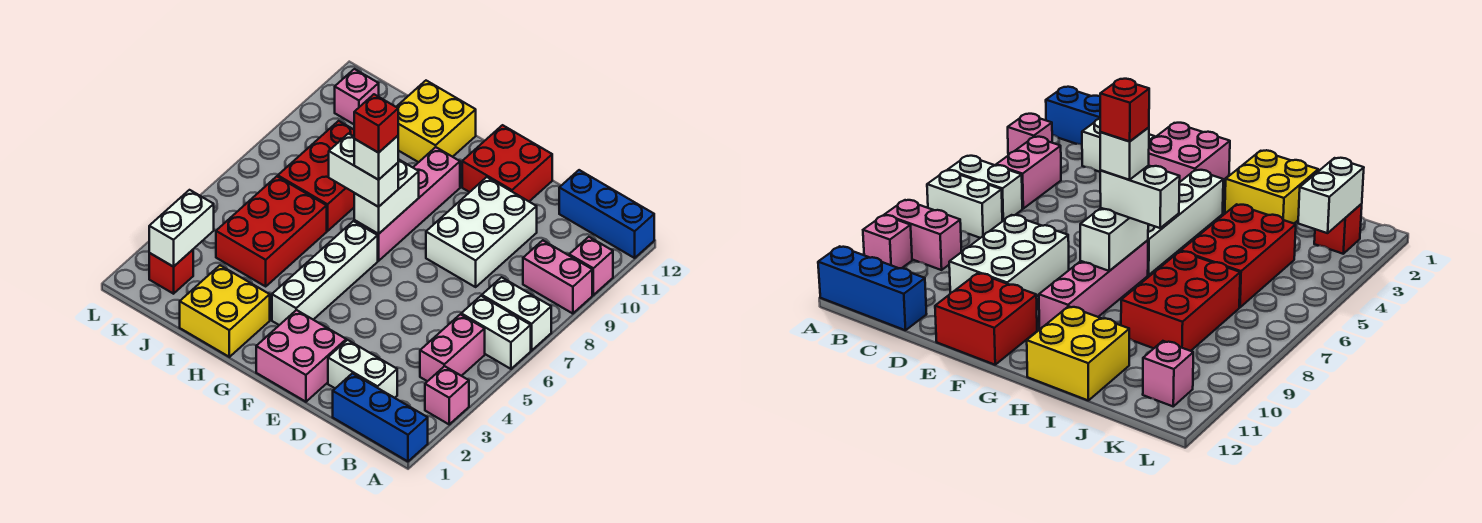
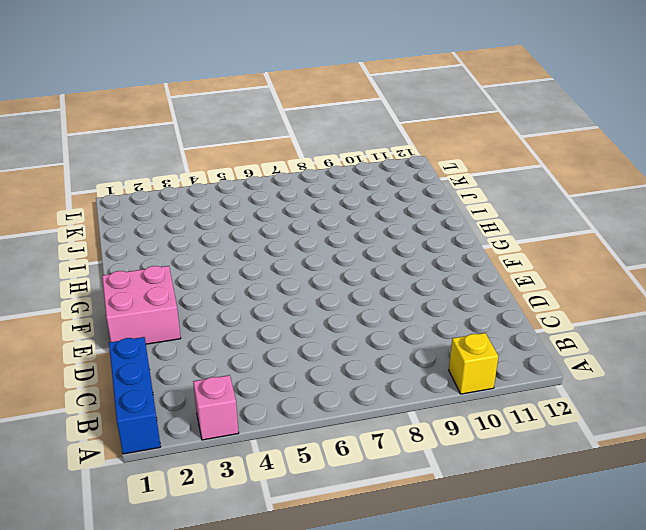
yellow 1x1 brick [449,333,499,394] -> pink 1x1 brick [569,237,613,295]
none -> white 1x2 brick [461,296,531,369]
none -> white 1x2 brick [482,277,551,350]
none -> pink 1x2 brick [523,240,592,314]

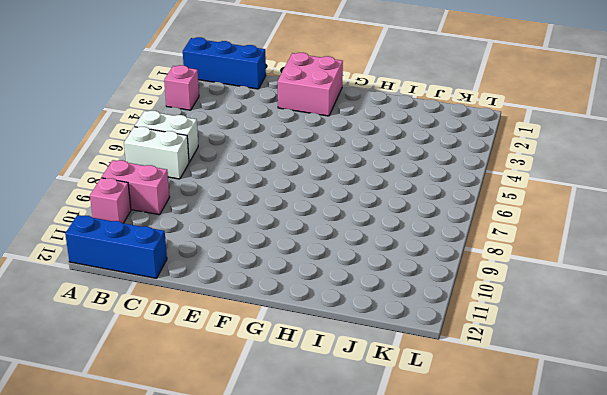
none -> pink 1x2 brick [420,314,485,381]
none -> white 1x2 brick [328,340,397,398]
none -> white 2x3 brick [426,177,537,287]

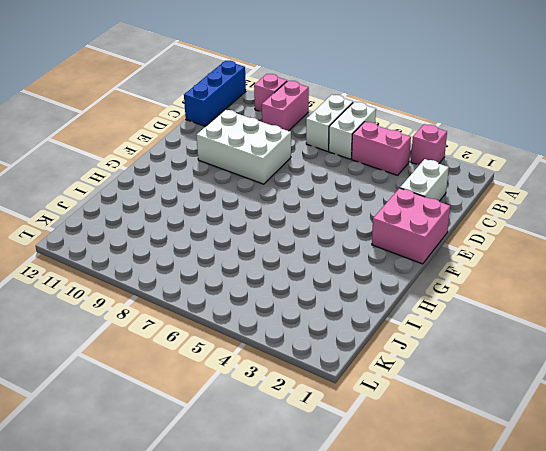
none -> blue 1x3 brick [333,373,428,461]
none -> red 2x2 brick [462,125,552,201]
none -> white 1x4 brick [272,221,378,325]

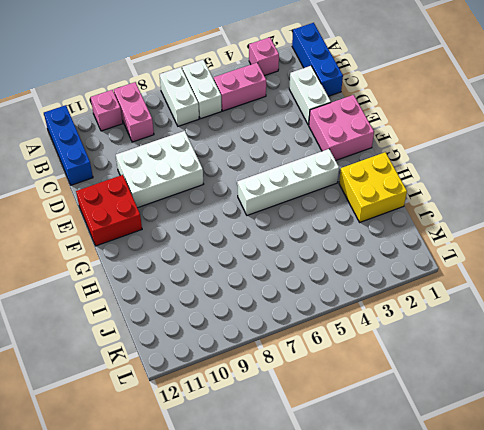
none -> pink 1x4 brick [354,147,460,261]
none -> yellow 2x2 brick [397,81,476,162]
none -> red 2x3 brick [216,176,327,286]

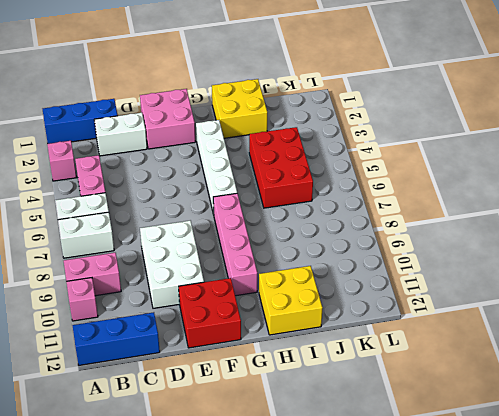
none -> red 2x3 brick [278,121,354,231]
none -> red 1x1 brick [149,250,193,294]
none -> pink 1x1 brick [335,69,379,124]

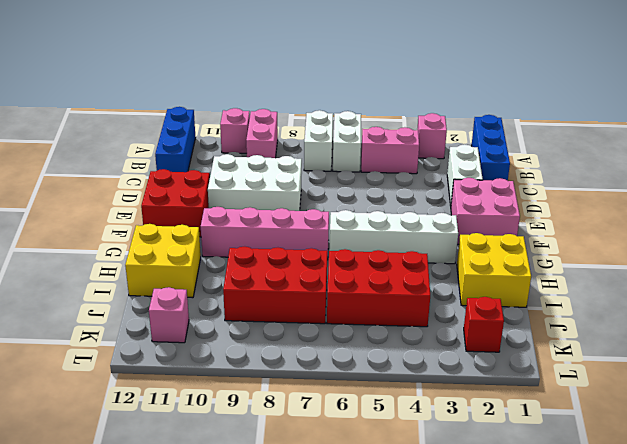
none -> white 1x2 brick [354,159,419,234]
none -> white 1x2 brick [149,190,214,267]
none -> white 1x2 brick [329,134,398,207]

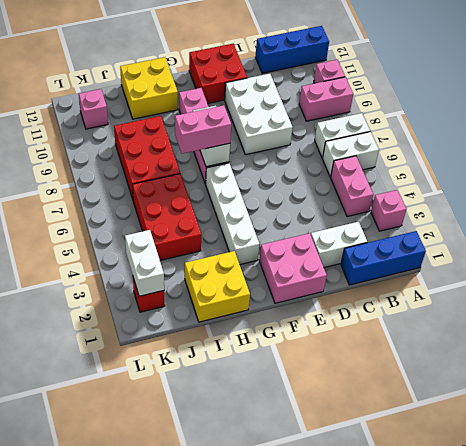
pink 1x2 brick [175,105,231,154] -> white 1x2 brick [329,134,398,207]
none -> white 1x1 brick [354,136,398,180]
none -> red 1x1 brick [354,94,398,153]

